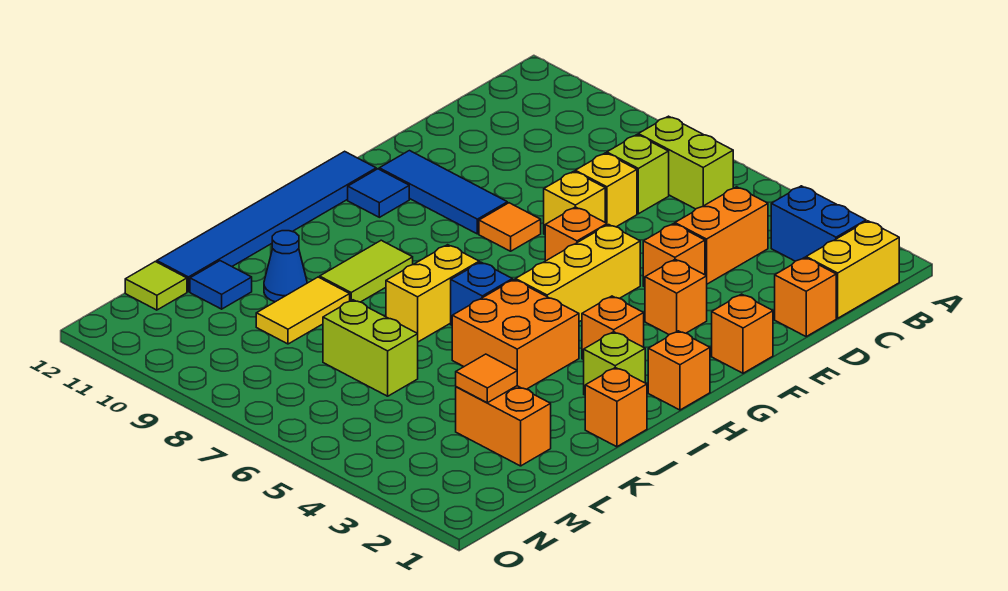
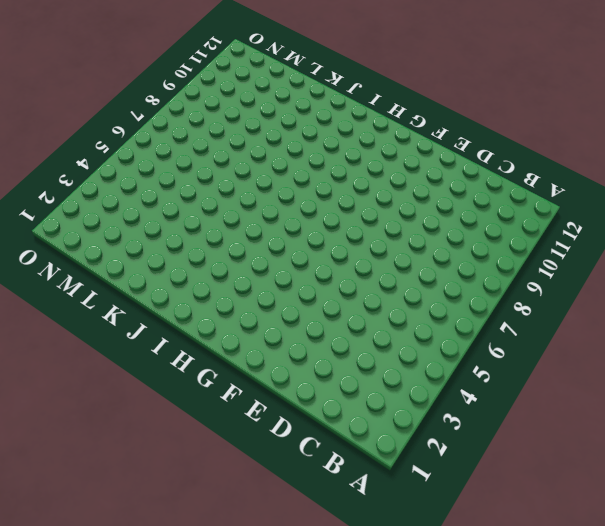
none -> yellow 1x2 brick [806,221,899,318]
none -> blue 1x2 brick [771,186,866,261]
none -> lime 1x2 brick [638,116,733,209]
none -> orange 1x2 brick [675,187,768,284]

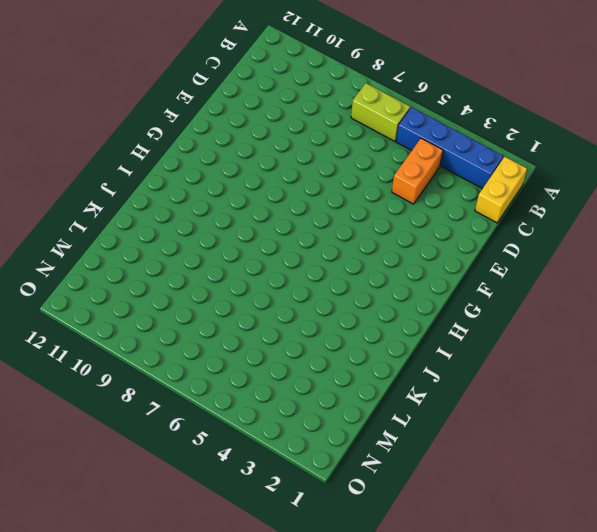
blue 1x4 brick [396,107,503,189] -> blue 1x2 brick [771,186,866,261]
none -> lime 1x1 brick [607,135,669,214]
none -> orange 1x1 brick [775,258,836,336]
none -> yellow 1x1 brick [575,153,637,227]
none -> orange 1x1 brick [643,224,705,287]

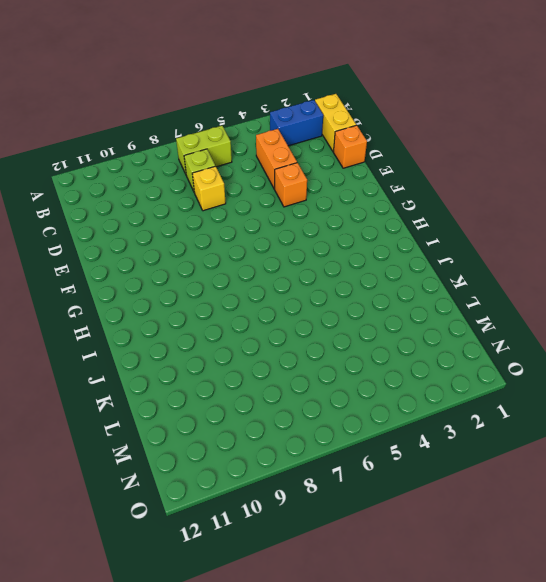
none -> yellow 1x1 brick [544,171,605,234]
none -> orange 1x1 brick [712,294,773,373]
none -> orange 1x1 brick [645,259,707,334]
none -> yellow 1x3 brick [516,225,640,322]

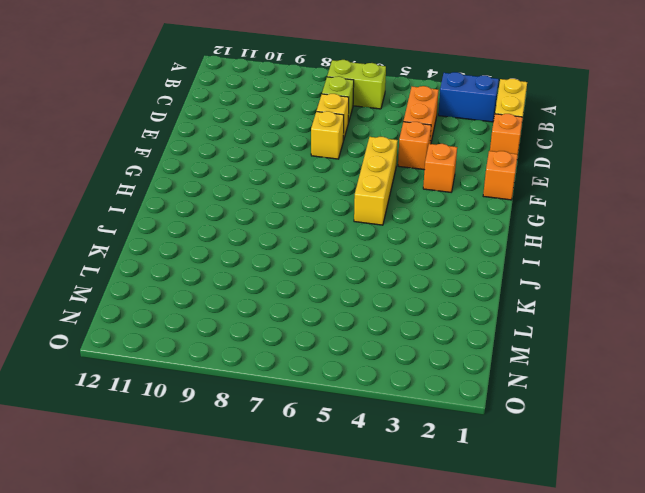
none -> orange 1x1 brick [545,207,607,261]
none -> orange 1x1 tile [479,203,541,251]
none -> blue 1x3 tile [379,151,507,234]
none -> blue 1x1 tile [348,169,409,217]

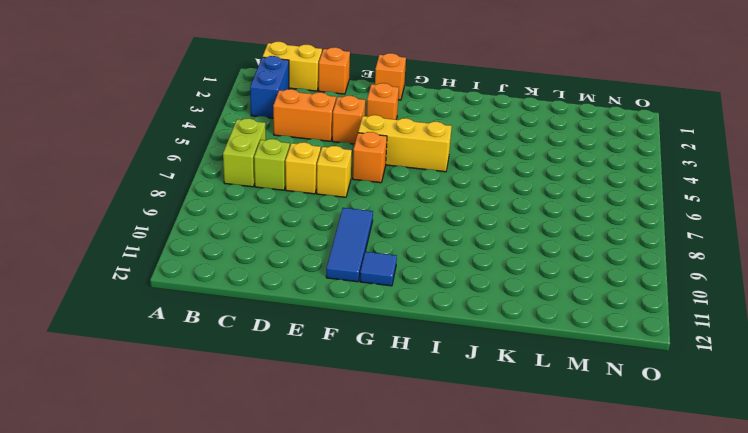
none -> orange 1x1 tile [479,203,541,251]
none -> blue 1x6 tile [157,151,376,292]
none -> orange 1x1 brick [648,331,710,410]
none -> orange 1x1 brick [582,296,644,360]

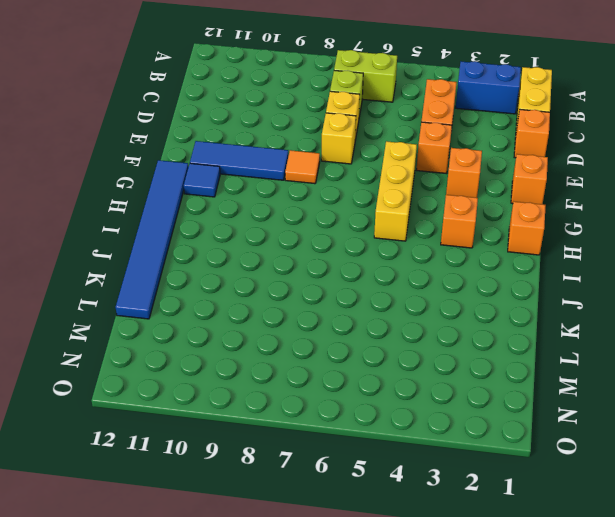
none -> orange 1x1 brick [545,207,607,261]
none -> lime 1x1 brick [584,332,645,395]
none -> orange 2x2 brick [452,280,579,389]
none -> blue 1x1 brick [451,262,512,325]

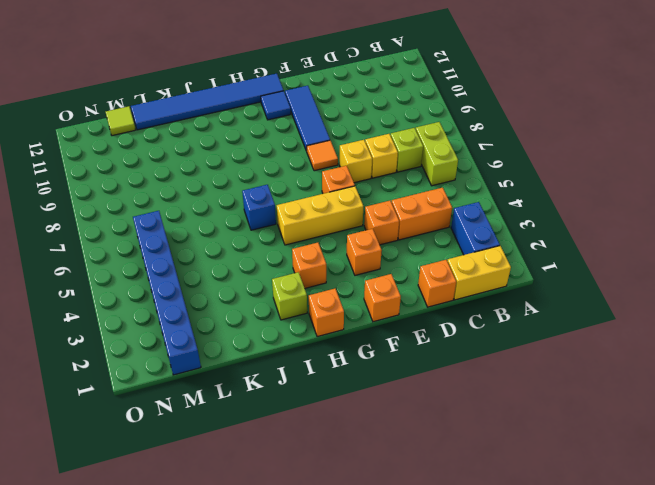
blue 1x6 brick [133,211,201,375] -> none
none -> orange 2x2 brick [452,280,579,389]
none -> yellow 1x2 brick [386,245,479,342]
none -> lime 1x2 tile [320,240,413,302]
none -> orange 1x1 brick [585,368,647,447]

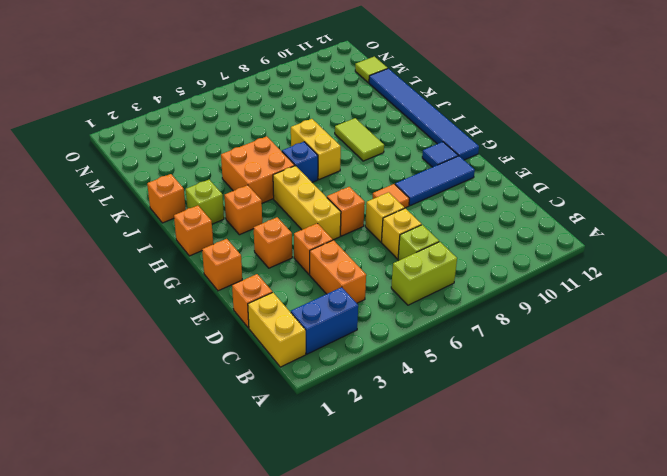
none -> yellow 1x2 tile [256,277,350,344]
none -> blue 1x1 cone [264,231,307,302]
none -> orange 1x2 brick [456,386,551,466]
none -> lime 1x2 brick [323,300,418,396]

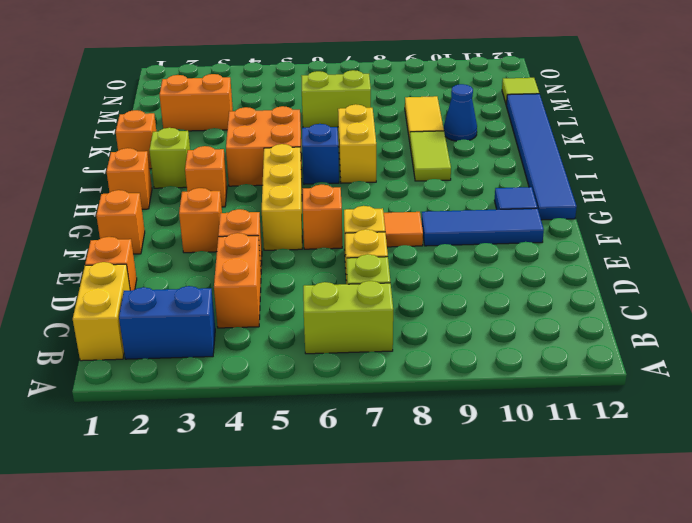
none -> blue 1x1 tile [190,261,252,309]
none -> orange 1x1 tile [456,354,517,403]

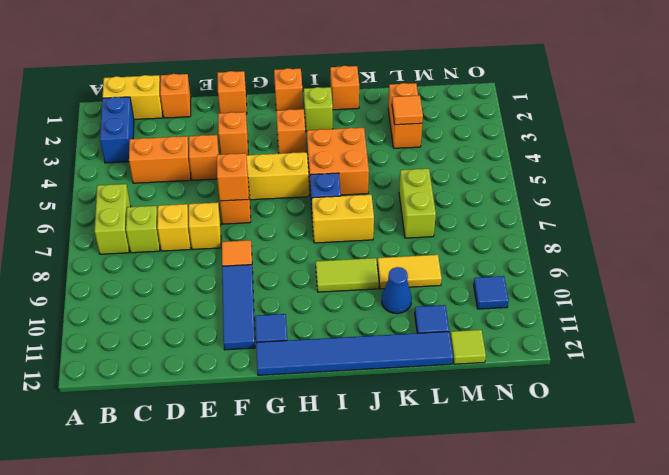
orange 1x1 brick [217,153,249,201] -> none
blue 1x1 tile [474,276,509,309] -> none

